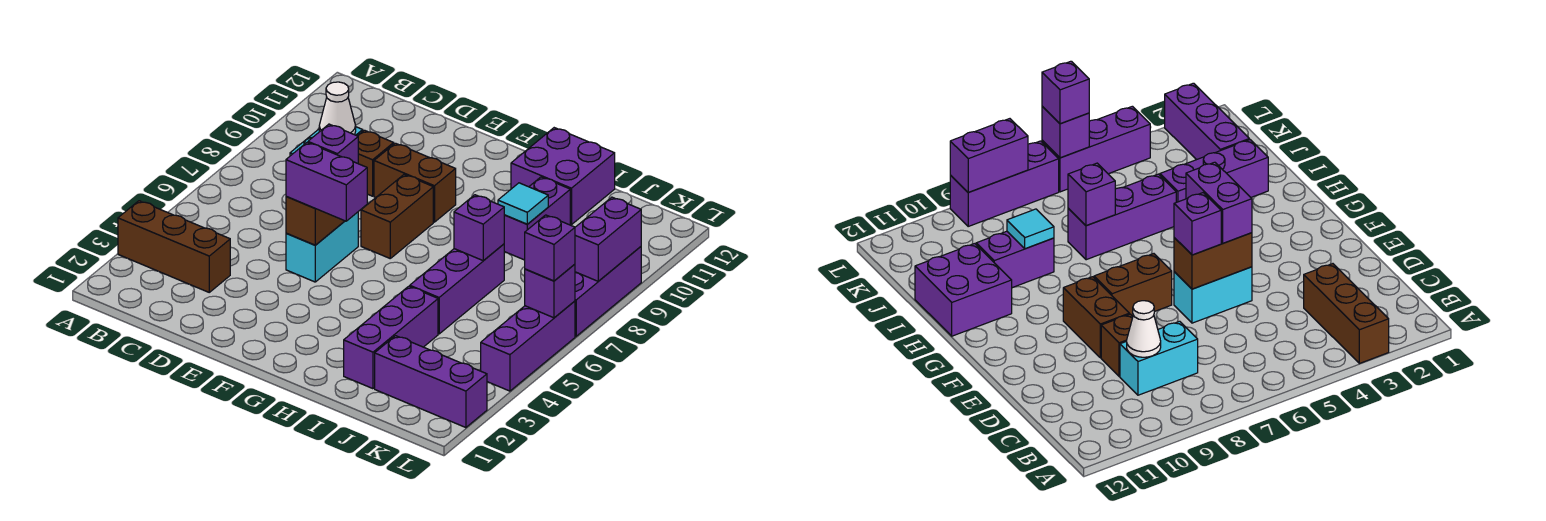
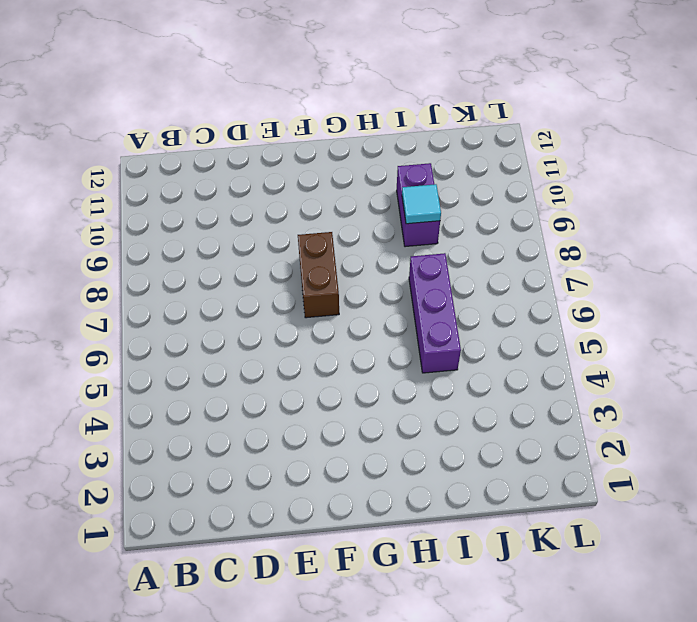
none -> brown 1x3 brick [118,201,230,292]
none -> cyan 1x2 brick [1120,321,1198,395]
none -> brown 1x1 brick [358,130,394,196]

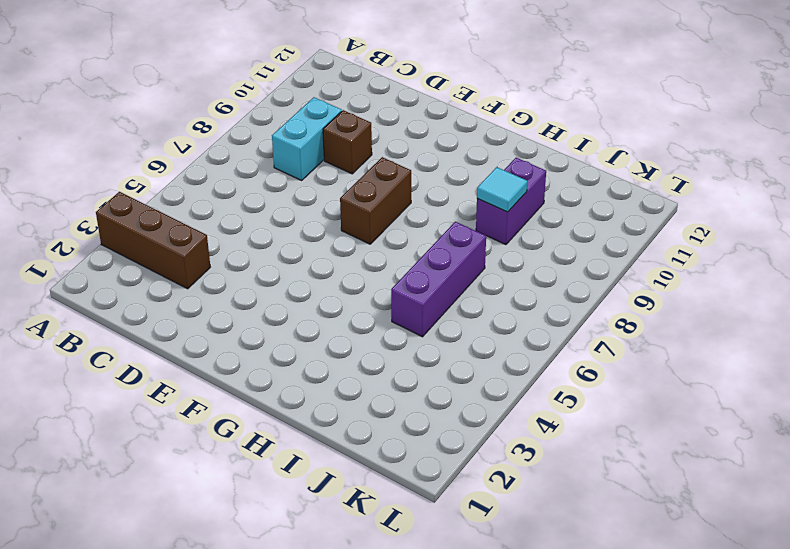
none -> cyan 1x2 brick [286,212,358,282]
none -> brown 1x2 brick [374,143,456,222]
none -> purple 2x2 brick [511,128,615,225]

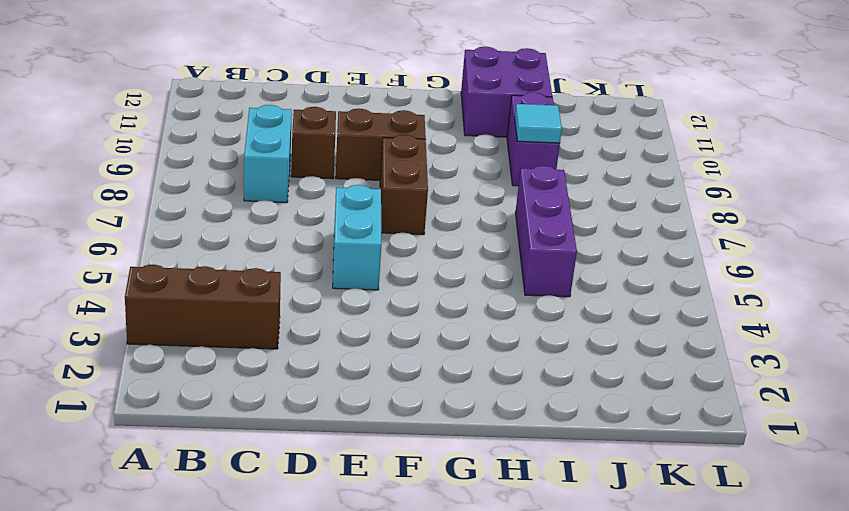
none -> purple 1x3 brick [344,286,438,389]
none -> purple 1x3 brick [375,336,487,428]
none -> purple 1x3 brick [481,301,575,391]

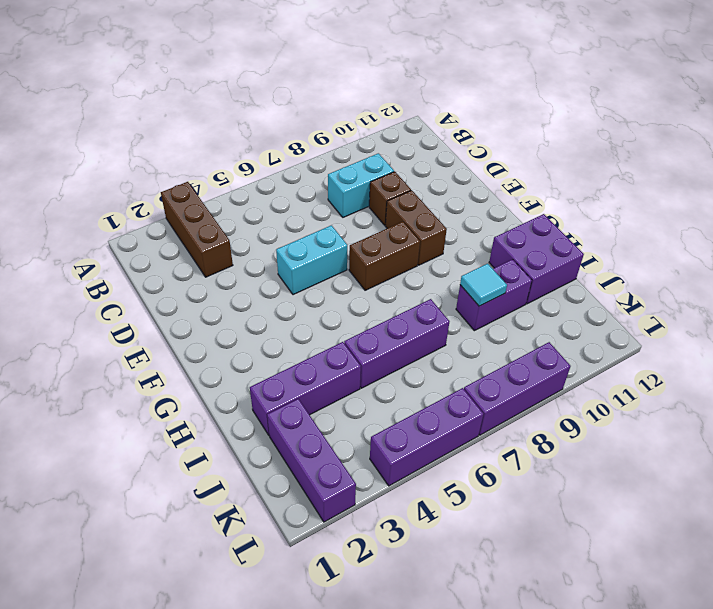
none -> white 1x1 cone [319,82,356,135]
none -> brown 1x2 brick [286,197,344,245]
none -> purple 1x1 brick [454,195,504,261]

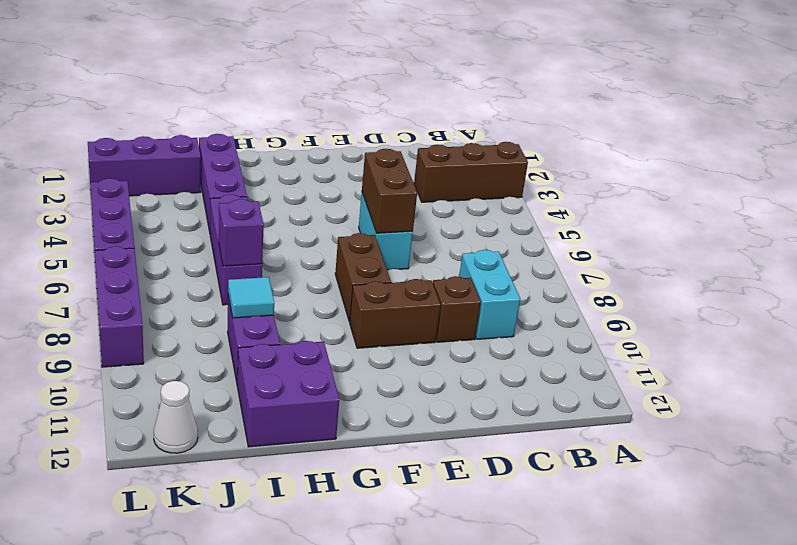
white 1x1 cone [154,381,198,453] -> white 1x1 cone moved to [319,82,356,135]
none -> purple 1x1 brick [525,264,575,318]
none -> purple 1x2 brick [575,197,641,281]
none -> purple 1x2 brick [286,143,367,221]

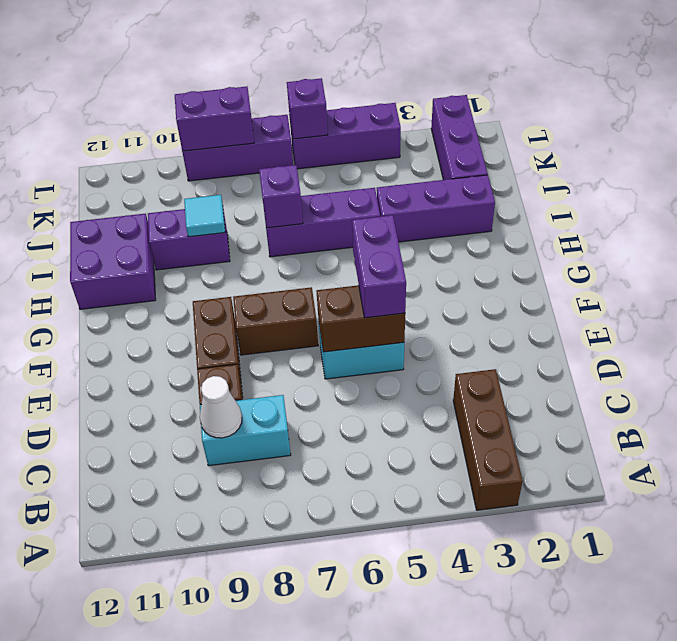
none -> purple 1x1 brick [308,124,358,163]
none -> purple 1x1 brick [525,215,575,281]

